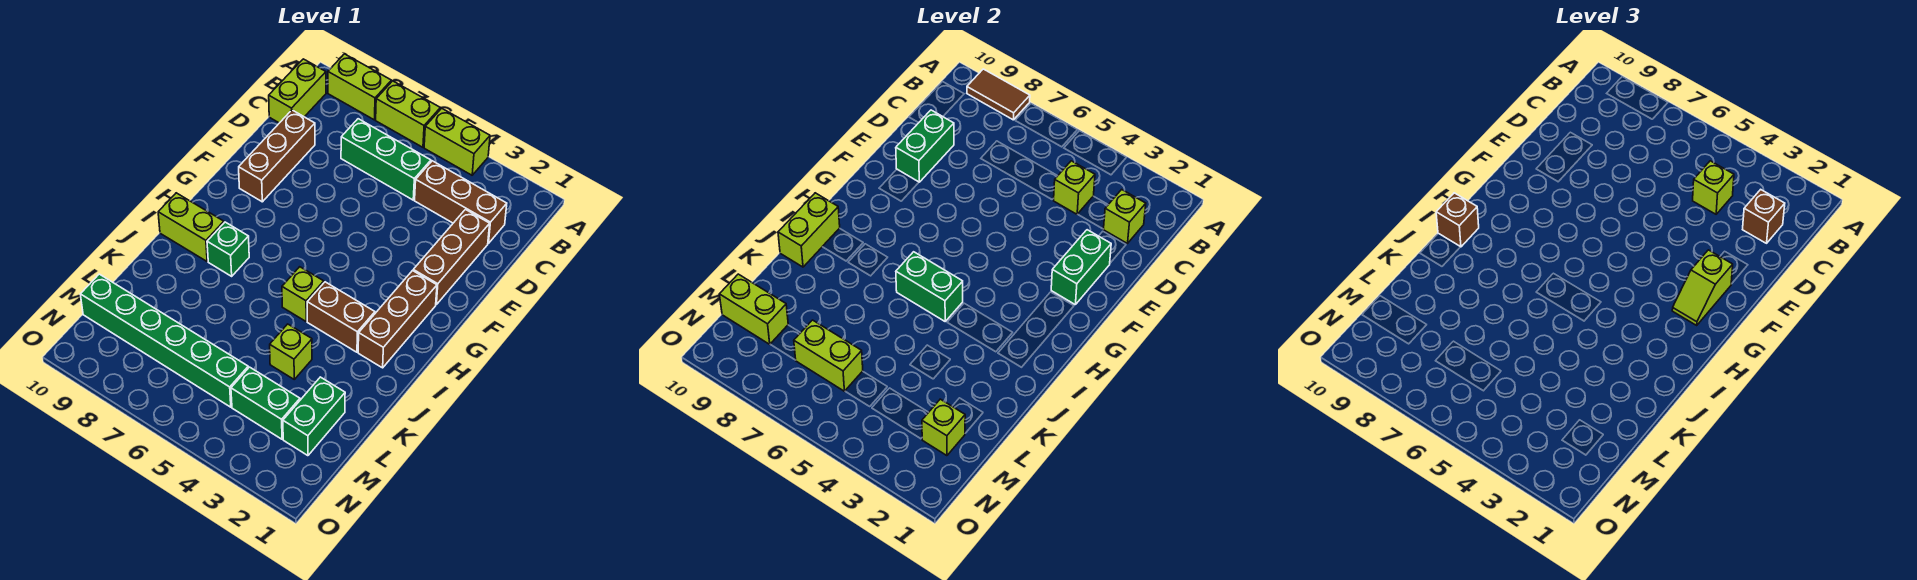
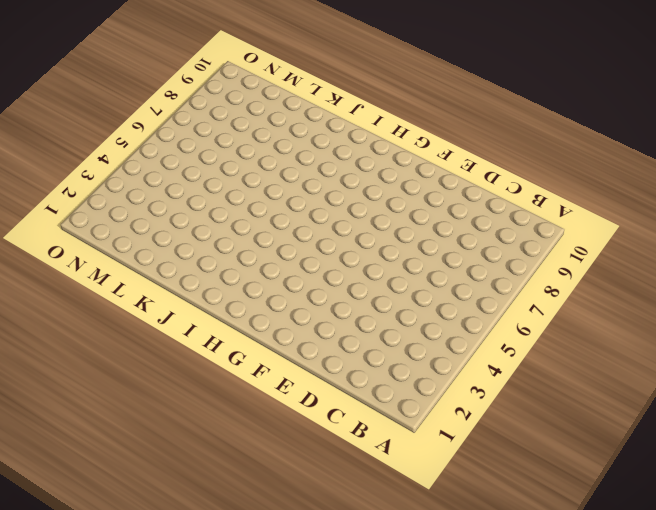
none -> lime 1x2 brick [424,108,490,175]
none -> lime 1x2 brick [376,81,440,147]
none -> lime 1x2 brick [328,54,391,120]
none -> lime 1x2 brick [269,59,326,123]

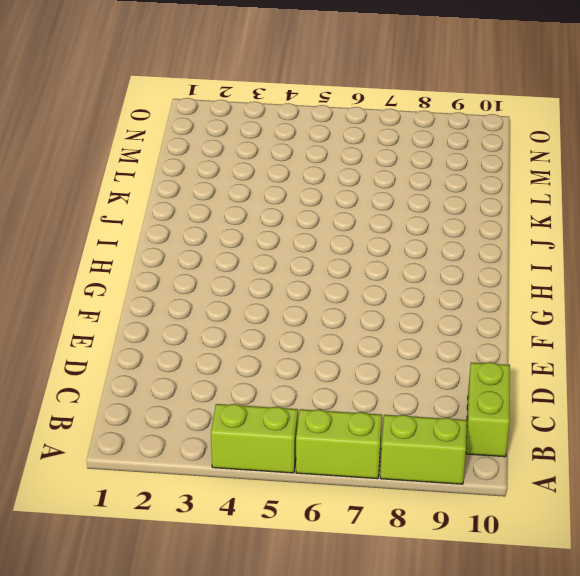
none -> brown 1x3 brick [415,161,507,243]
none -> green 1x3 brick [341,119,431,200]
none -> brown 1x3 brick [413,210,490,304]
none -> brown 1x3 brick [239,110,315,202]

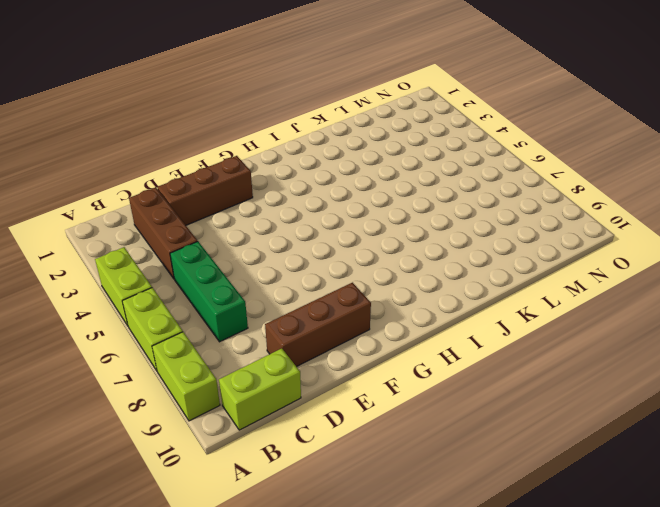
none -> brown 1x3 brick [358,271,437,368]
none -> brown 1x2 brick [307,282,375,352]
none -> lime 1x1 brick [282,267,324,321]
none -> green 1x1 brick [207,222,249,276]

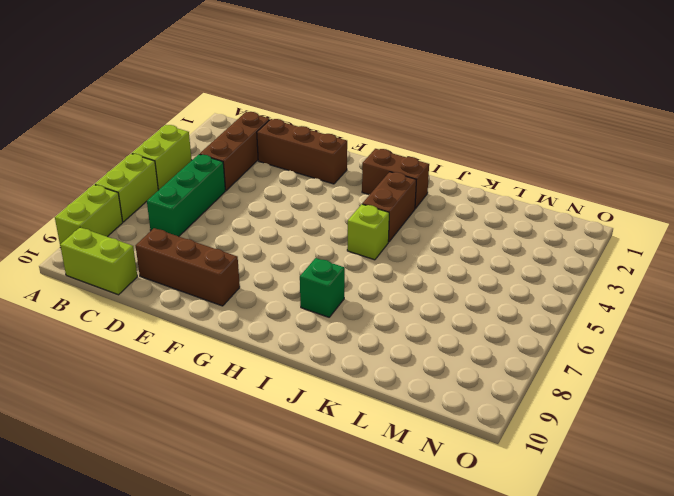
brown 1x2 brick [362,149,429,209] -> brown 1x3 brick [358,271,437,368]
none -> lime 1x2 brick [158,193,224,261]
none -> lime 1x1 brick [270,324,312,379]
none -> green 1x2 brick [283,377,345,456]
none -> green 1x2 brick [231,367,300,439]

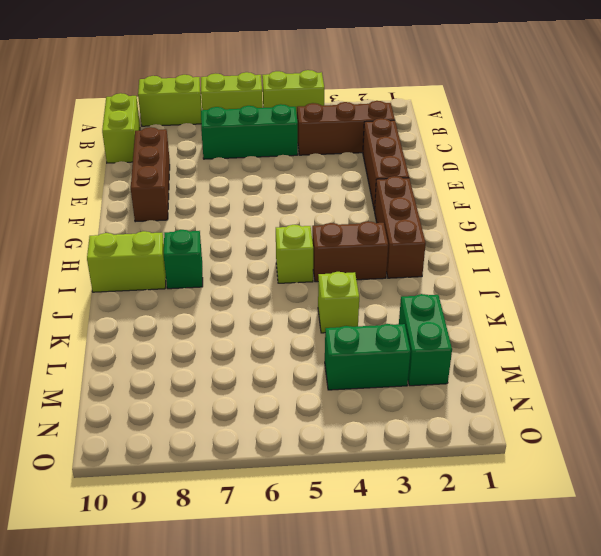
none -> green 1x6 brick [80,274,248,407]
none -> brown 1x2 tile [967,69,1030,120]
none -> lime 1x1 brick [1103,190,1146,243]
none -> lime 1x1 brick [1054,161,1095,214]

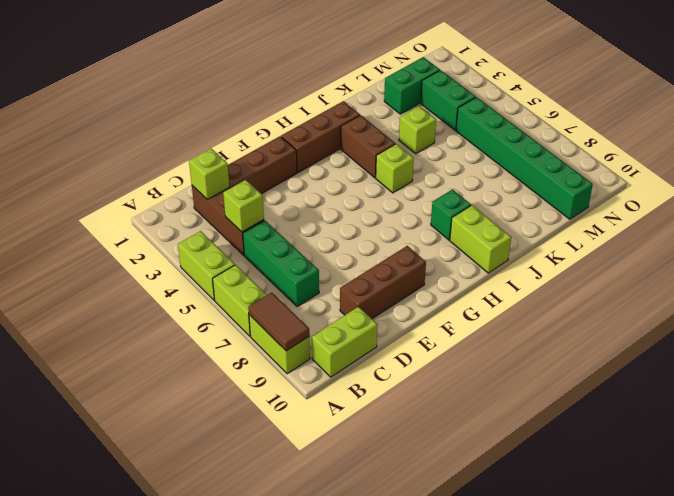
none -> green 1x2 brick [896,110,954,182]
none -> green 1x2 brick [1051,230,1111,304]
none -> green 1x2 brick [896,252,963,321]
none -> lime 1x2 brick [778,193,840,267]

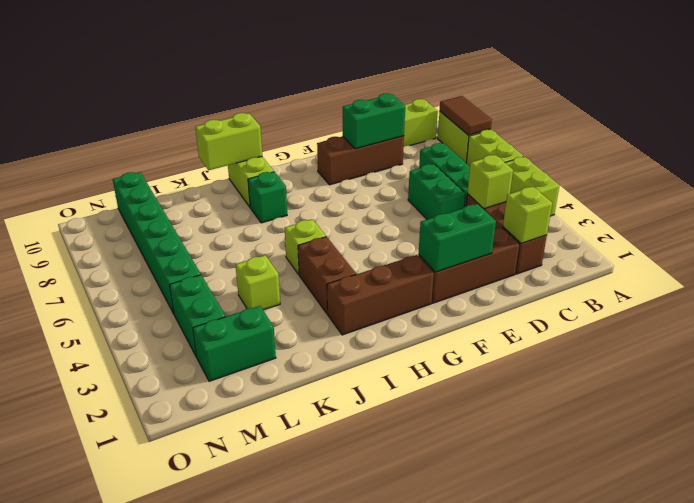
green 1x2 brick [408,164,465,219] -> green 1x2 brick moved to [896,252,963,321]
none -> lime 1x1 brick [922,399,965,456]
none -> lime 1x2 brick [794,320,863,391]
none -> lime 1x2 brick [719,274,788,344]
none -> brown 1x1 brick [1743,190,1785,243]

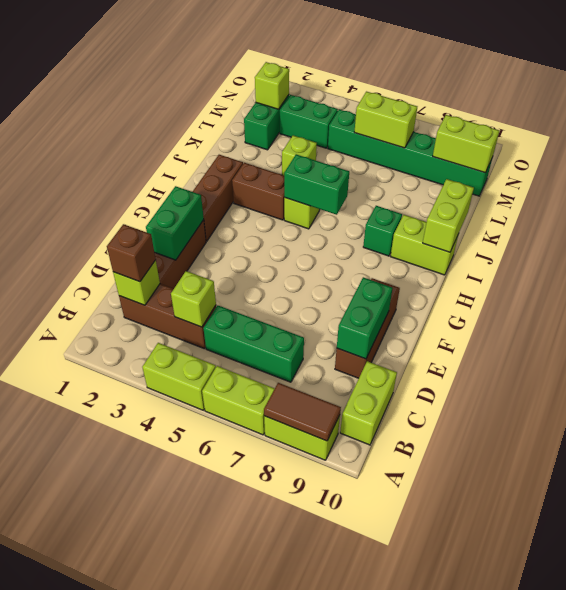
none -> lime 1x1 brick [1693,161,1734,214]
none -> lime 1x2 slope [1672,250,1733,325]
none -> brown 1x1 brick [1436,193,1479,247]

